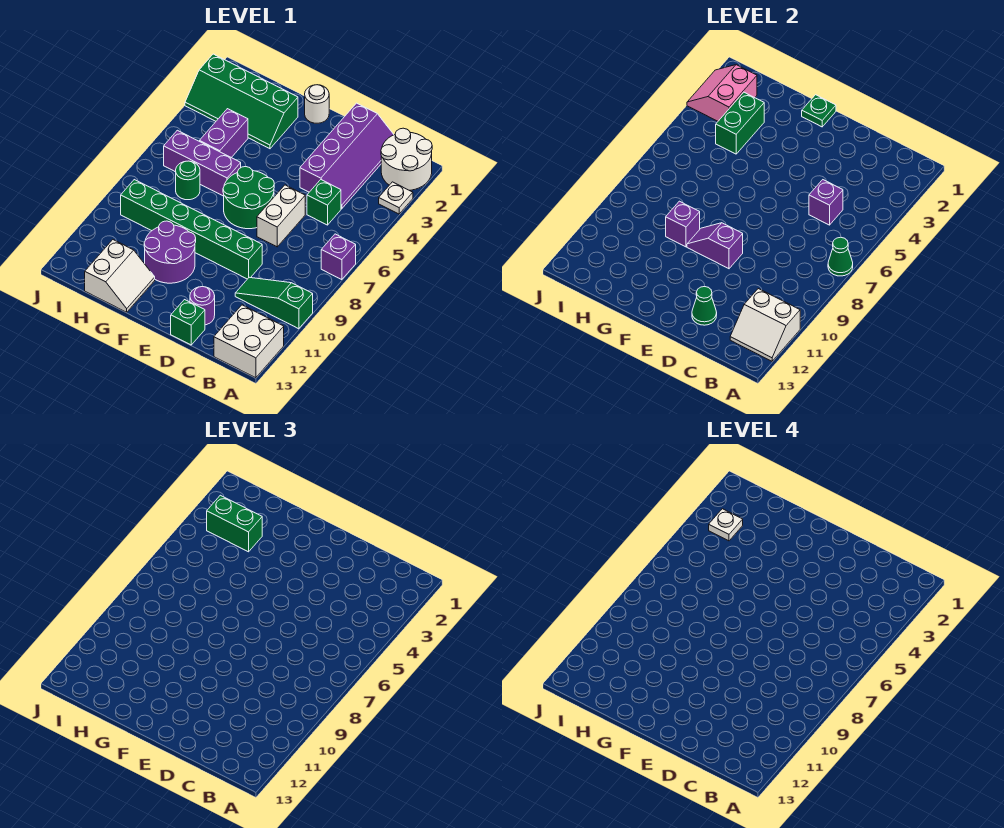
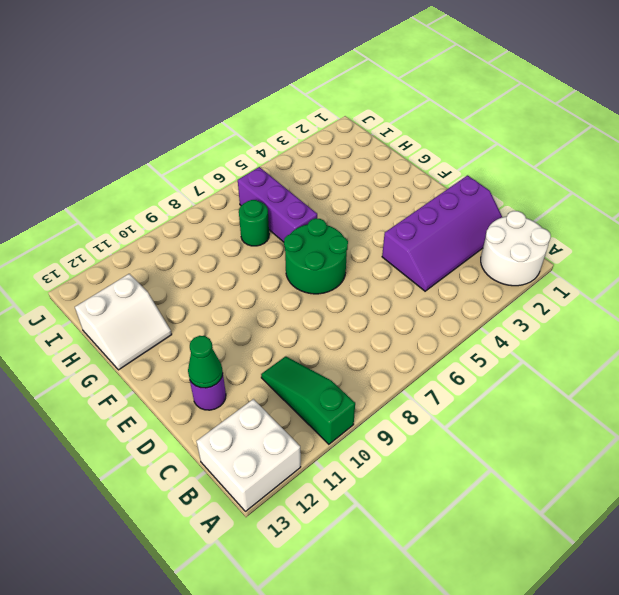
none -> white 1x1 plate [379,182,413,214]
none -> purple 1x1 brick [321,234,356,280]
none -> green 1x1 brick [307,180,341,225]
none -> white 1x2 brick [257,185,305,247]

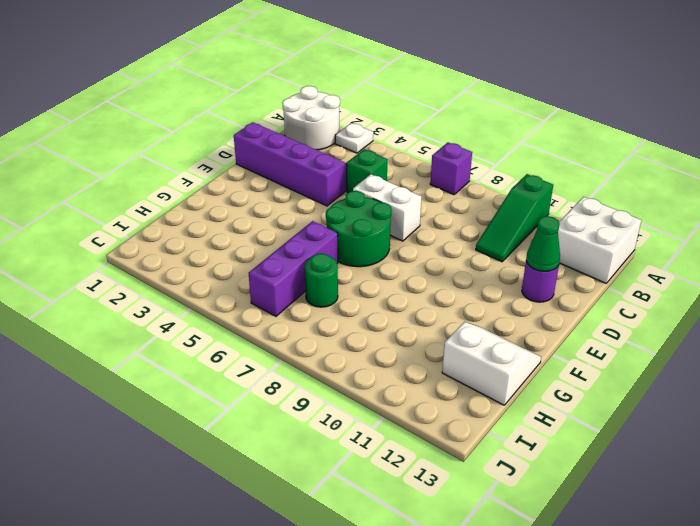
none -> green 1x6 brick [121,180,262,279]
none -> green 1x1 brick [171,300,205,345]
none -> white 1x1 round brick [305,85,329,123]
none -> purple 2x2 round brick [144,221,196,283]

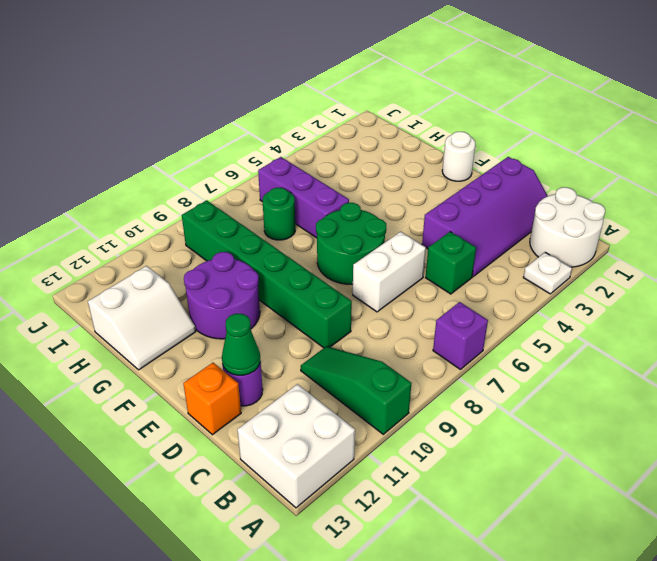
orange 1x1 brick [183,363,241,435] -> green 1x1 brick [171,300,205,345]
none -> green 2x4 slope [185,54,298,149]
none -> purple 1x2 brick [199,109,248,158]
none -> green 1x1 cone [828,237,853,276]
none -> white 2x2 slope [730,289,800,361]

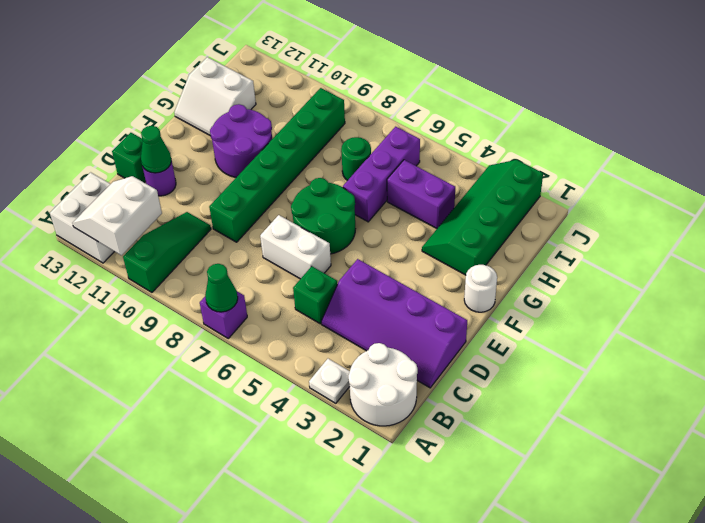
none -> purple 1x1 brick [809,180,843,225]
none -> purple 1x2 slope [687,223,743,269]
none -> green 1x1 plate [802,95,836,127]
none -> purple 1x1 brick [666,201,700,247]

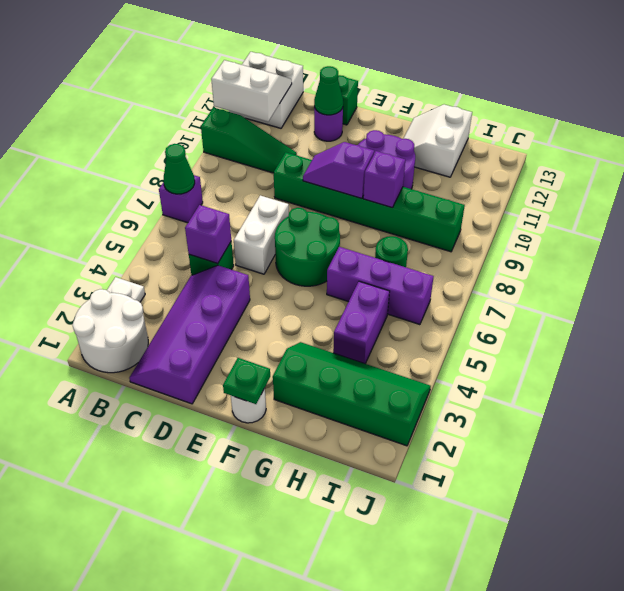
purple 1x2 slope [303,142,374,199] -> purple 1x2 slope turned to [687,223,743,269]
none -> green 1x2 brick [716,92,764,154]
none -> pink 2x2 slope [687,65,757,121]
none -> green 1x2 brick [207,495,262,552]
none -> white 1x1 plate [709,509,743,541]

